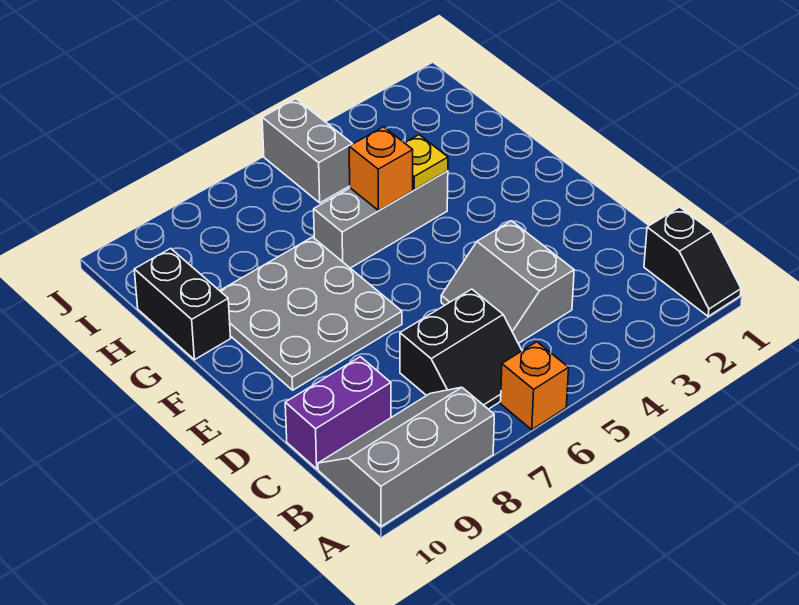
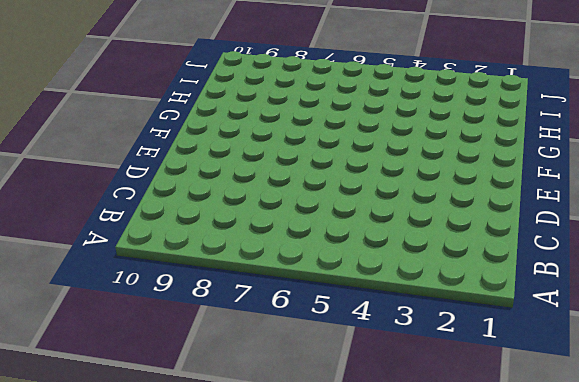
none -> black 1x2 slope [644,207,741,316]
none -> orange 1x1 brick [501,342,569,430]
none -> grey 2x3 slope [318,387,494,526]

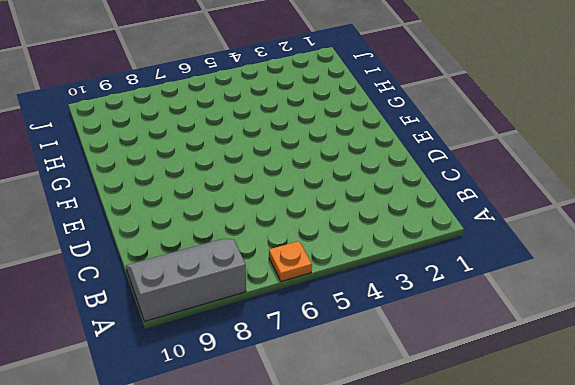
orange 1x1 plate [269,241,312,282] -> orange 1x1 brick [501,342,569,430]
none -> black 1x2 slope [644,207,741,316]
none -> black 2x2 slope [400,289,522,409]
none -> grey 2x2 slope [441,221,574,343]

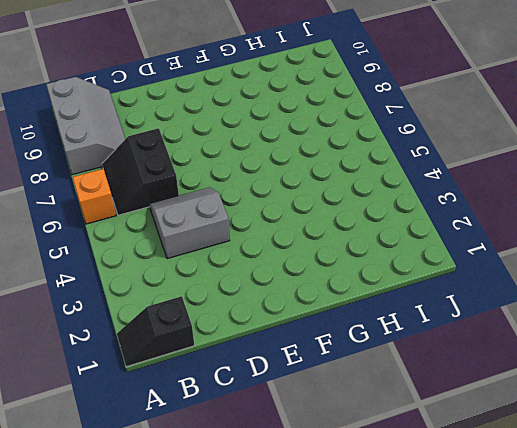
none -> purple 1x2 brick [285,357,391,469]
none -> grey 3x3 plate [220,237,402,390]
none -> grey 1x3 brick [314,171,448,268]

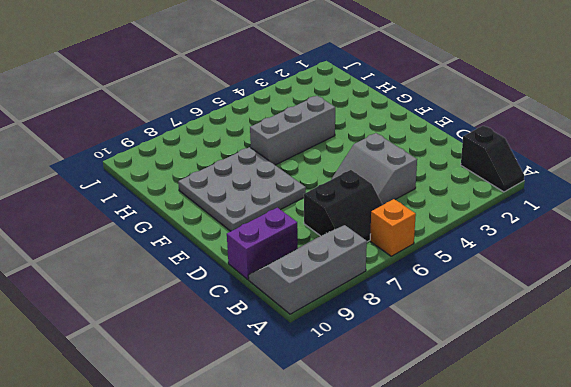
none -> black 1x2 brick [134,248,231,360]
none -> grey 1x2 brick [262,99,352,203]
none -> yellow 1x1 plate [405,135,448,190]

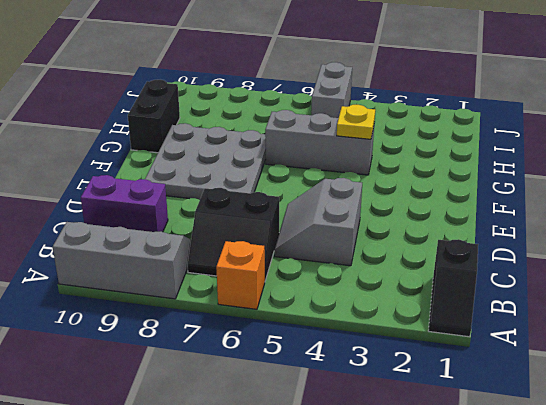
none -> orange 1x1 brick [349,127,413,210]

